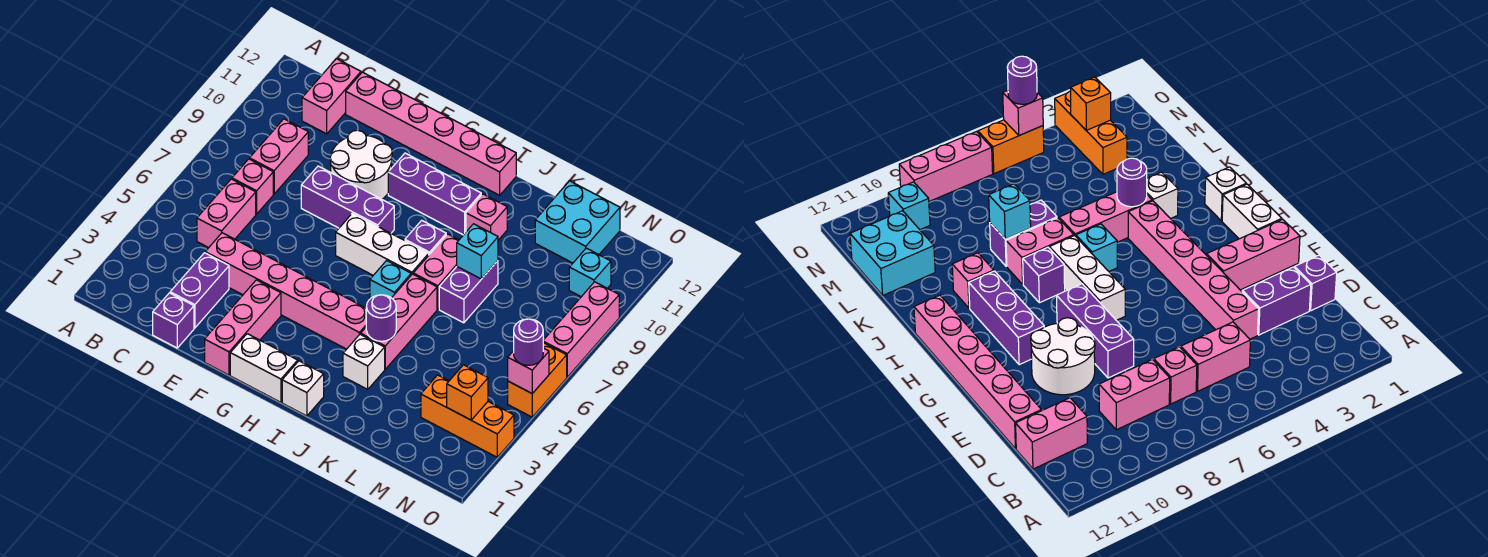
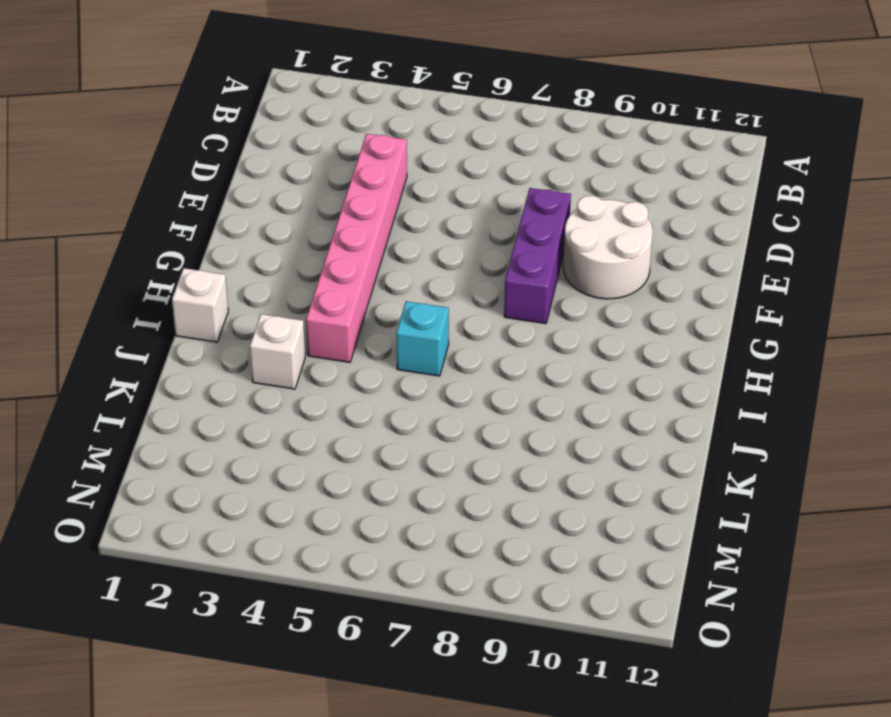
none -> pink 1x2 brick [197,179,256,248]
none -> pink 1x1 brick [232,159,273,214]
none -> pink 1x2 brick [250,119,308,194]
none -> pink 1x2 brick [302,59,361,134]

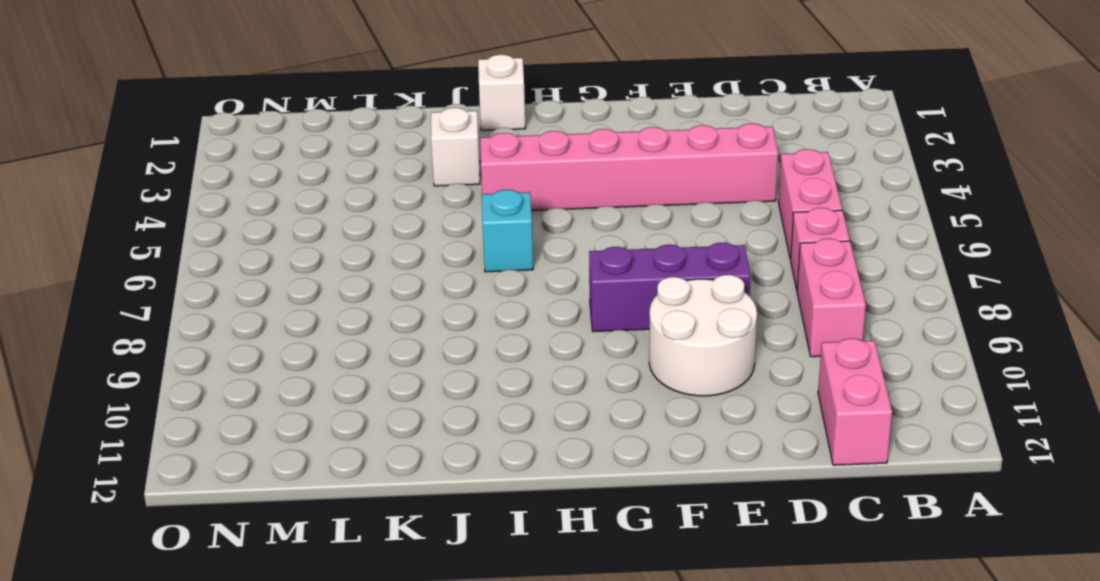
none -> purple 1x1 brick [153,293,194,348]
none -> purple 1x2 brick [170,253,229,328]
none -> pink 1x6 brick [346,72,516,195]
none -> pink 1x3 brick [205,280,281,375]

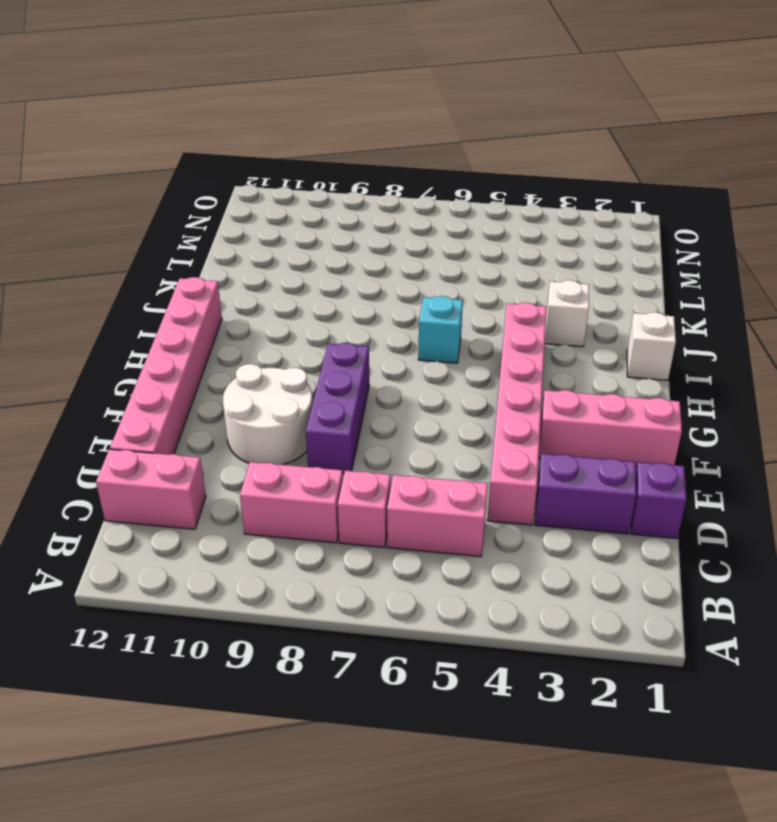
none -> white 1x2 brick [230,334,298,402]
none -> white 1x3 brick [336,213,429,275]
none -> purple 1x3 brick [388,153,481,235]
none -> purple 1x1 brick [405,220,446,254]

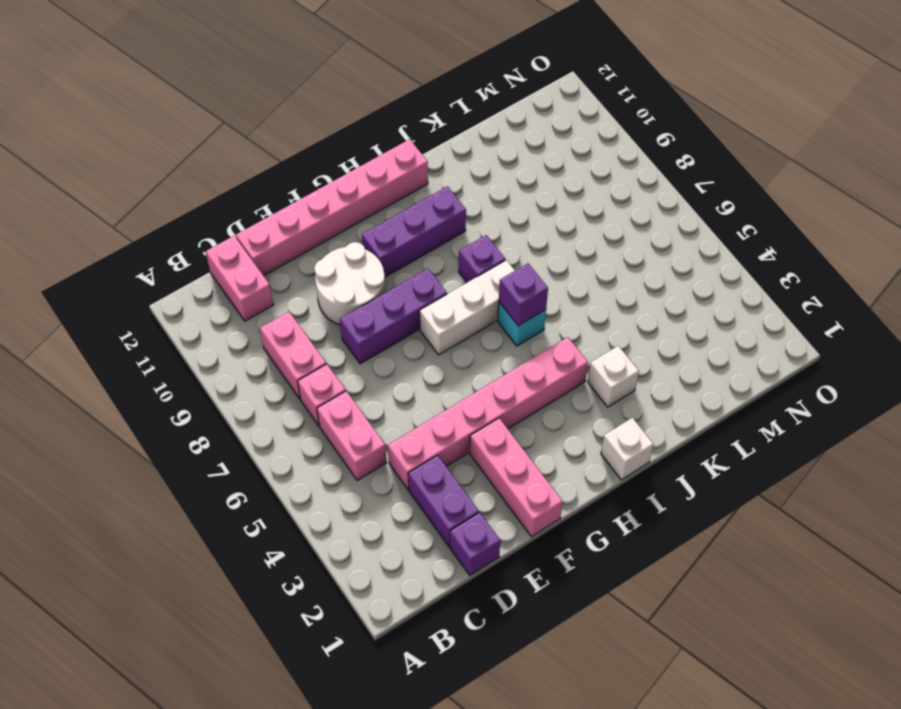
purple 1x1 brick [499,263,548,326] -> none
none -> white 1x2 brick [230,334,298,402]
none -> pink 1x3 brick [361,274,437,369]
none -> pink 1x2 brick [413,234,459,309]
none -> pink 1x1 brick [466,194,507,240]

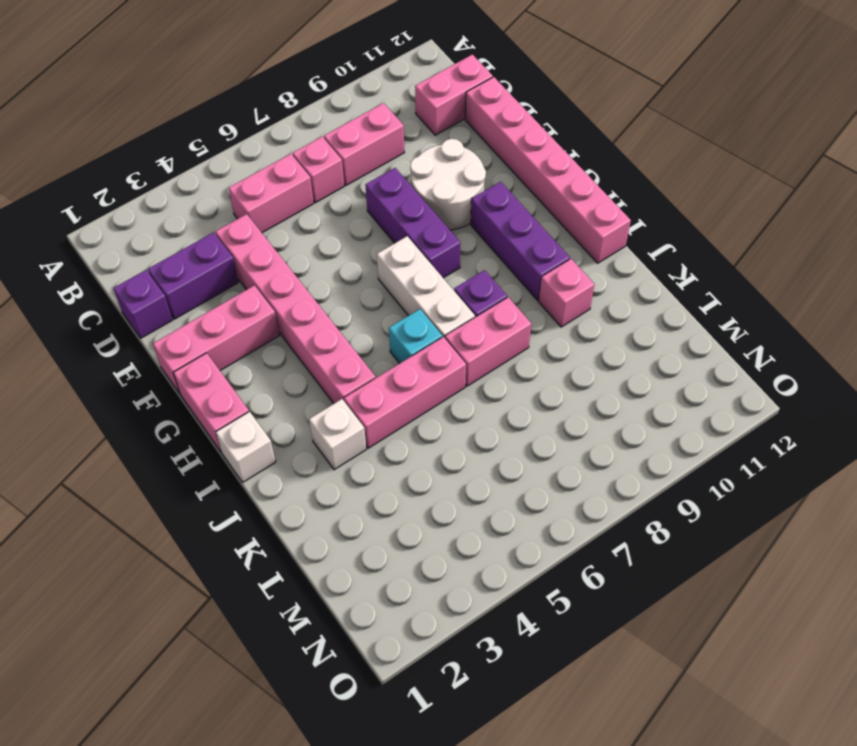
pink 1x2 brick [173,353,249,452] -> white 1x2 brick [230,334,298,402]
none -> purple 1x2 brick [439,261,498,323]
none -> cyan 2x2 brick [535,181,620,263]
none -> orange 1x3 brick [421,375,514,457]
none -> cyan 1x1 brick [569,248,611,297]

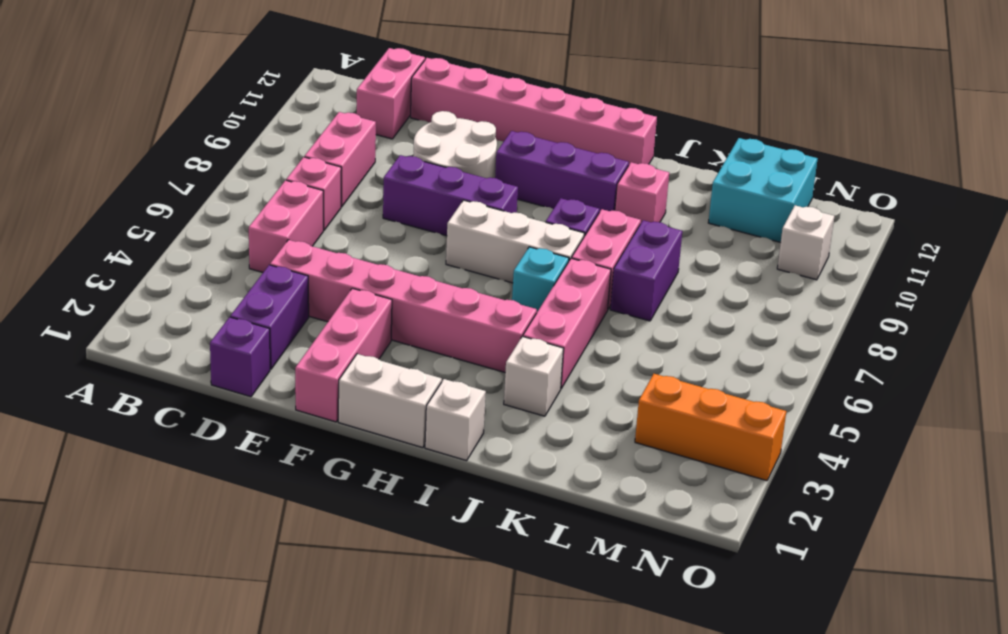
white 1x1 brick [777,205,834,280] -> cyan 1x1 brick [569,248,611,297]
none -> orange 1x2 brick [508,343,567,417]
none -> pink 1x3 brick [543,282,619,377]
none -> purple 1x1 round brick [366,295,396,341]
none -> cyan 1x1 brick [457,224,498,279]

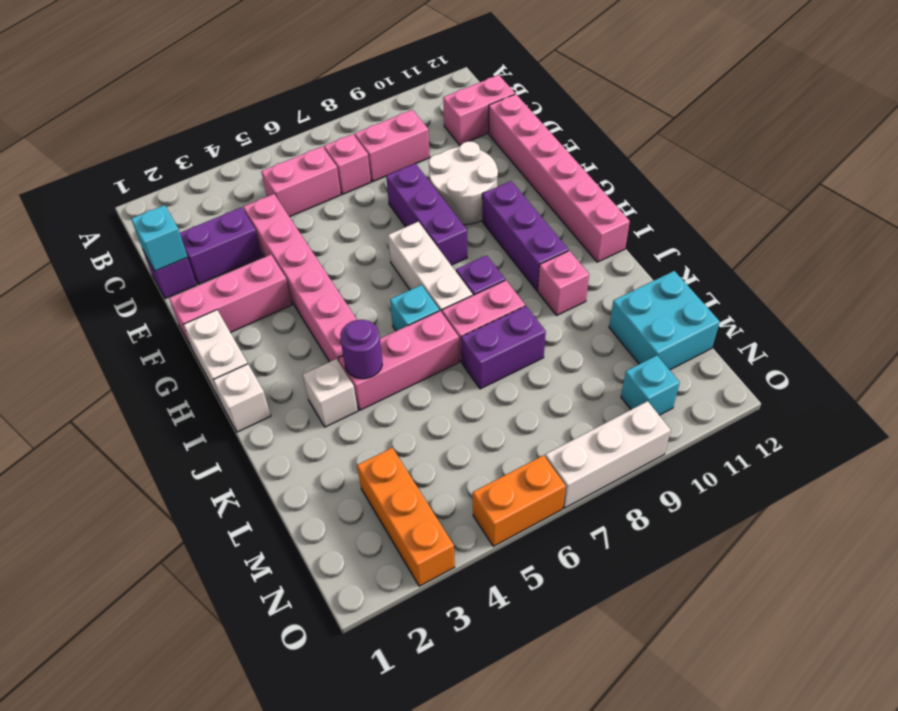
cyan 1x1 brick [131,205,188,271] -> cyan 1x1 brick moved to [457,224,498,279]
white 1x3 brick [545,401,671,508] -> pink 1x3 brick [543,282,619,377]
none -> orange 1x1 brick [447,365,488,420]
none -> pink 1x1 brick [508,348,549,394]
none -> purple 1x1 round brick [514,319,543,365]

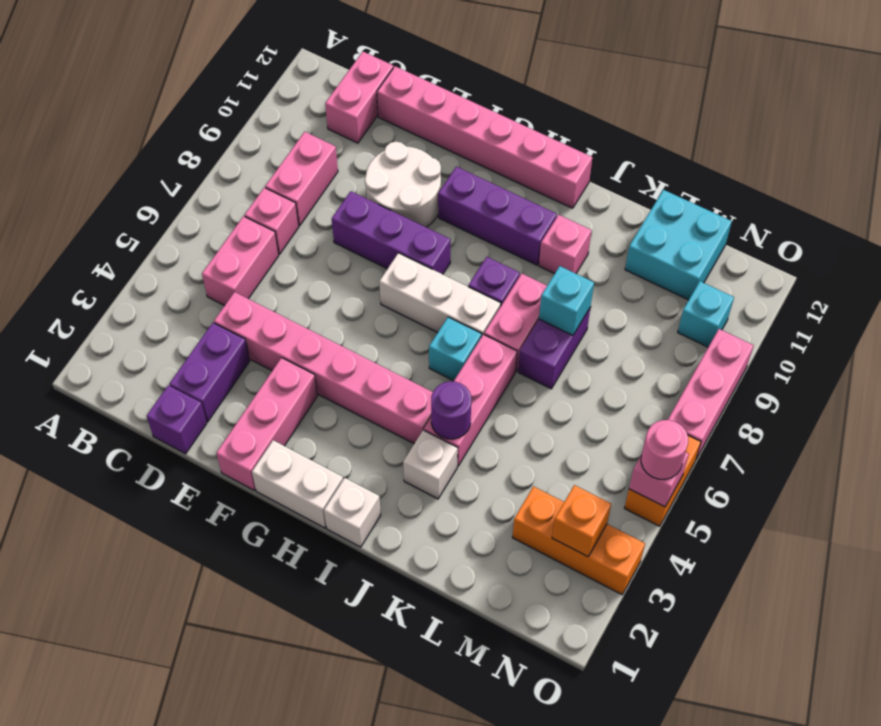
pink 1x1 round brick [641,420,688,479] -> purple 1x1 round brick [514,319,543,365]

